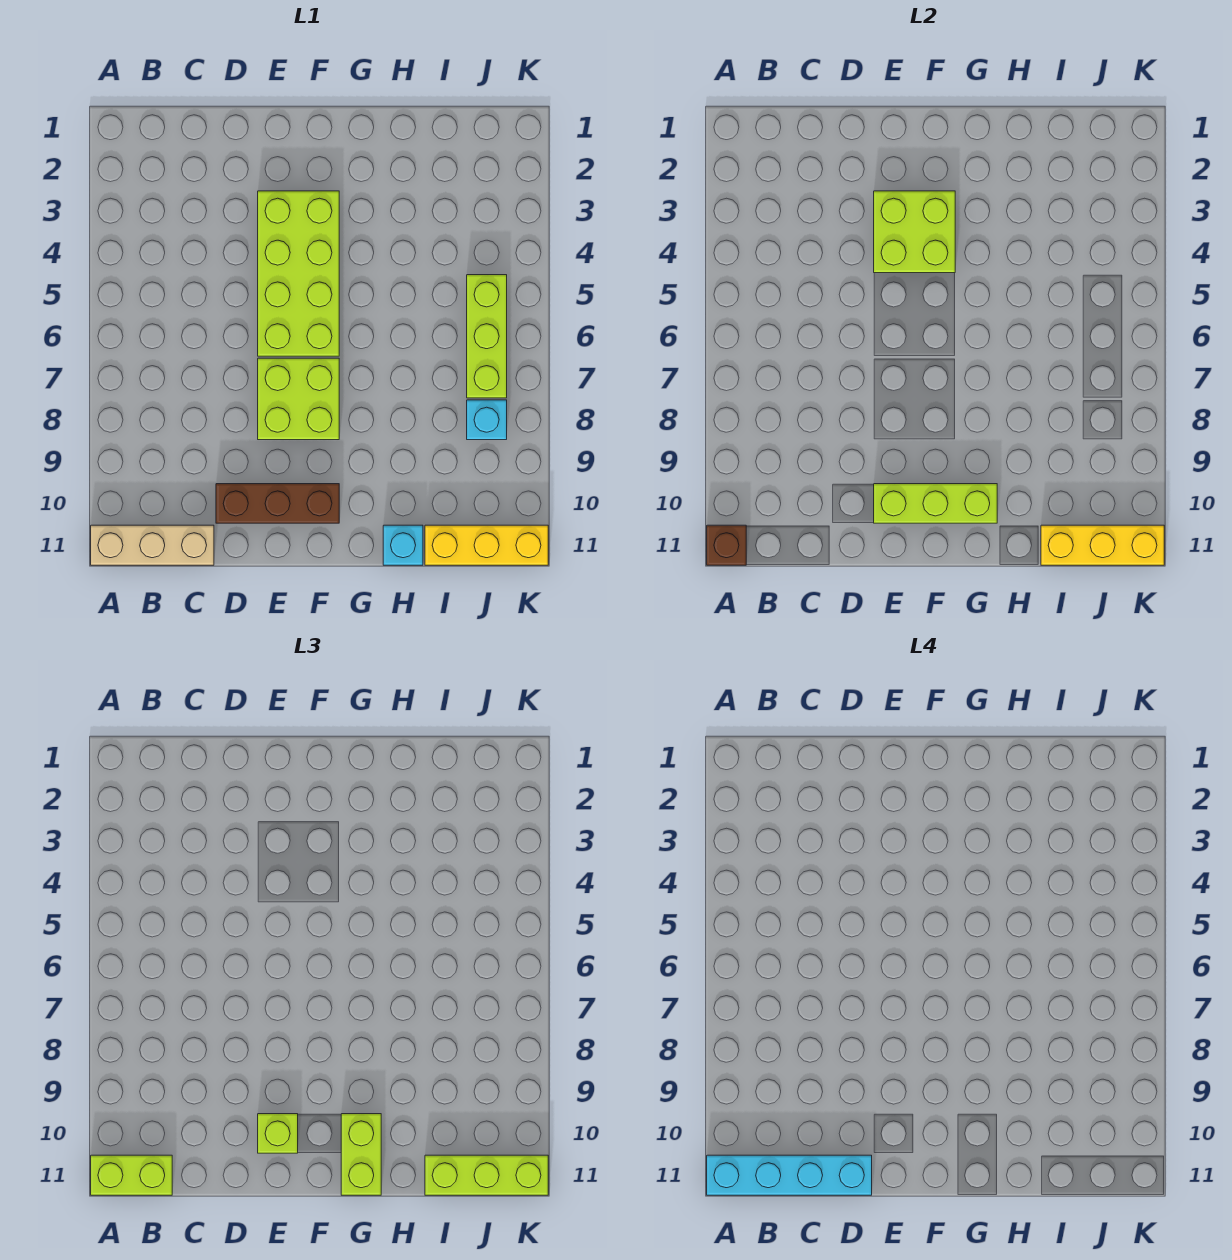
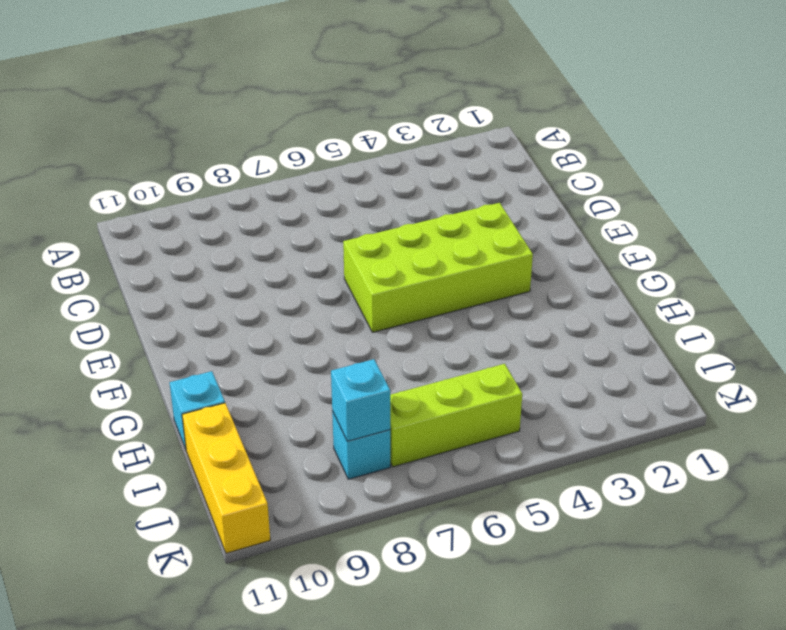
cyan 1x1 brick [331,359,390,441] -> none
none -> tan 1x3 brick [91,525,214,565]
none -> brown 1x3 brick [216,484,339,523]
none -> lime 2x2 brick [258,358,339,440]

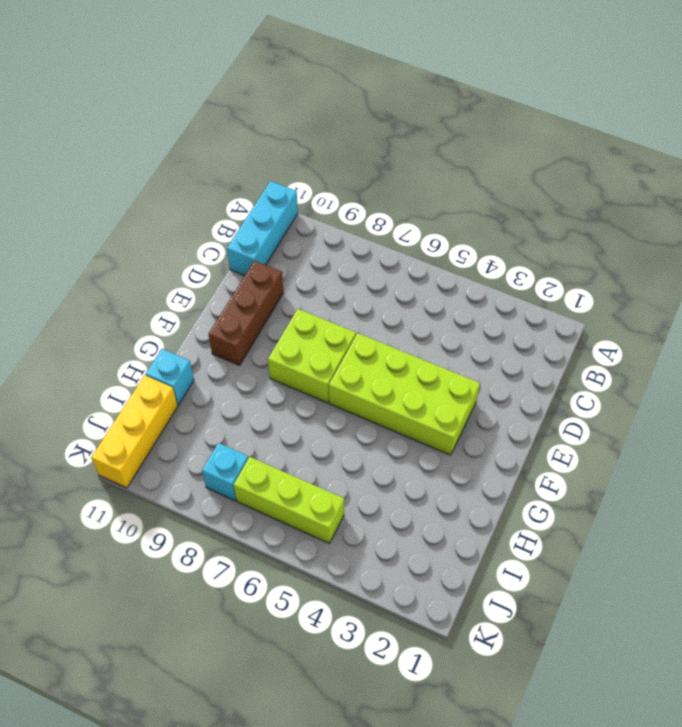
cyan 1x3 brick [227,181,298,276] -> tan 1x3 brick [91,525,214,565]
none -> brown 1x1 brick [707,525,746,565]
none -> lime 2x2 brick [874,191,955,273]
none -> lime 1x3 brick [874,484,997,523]

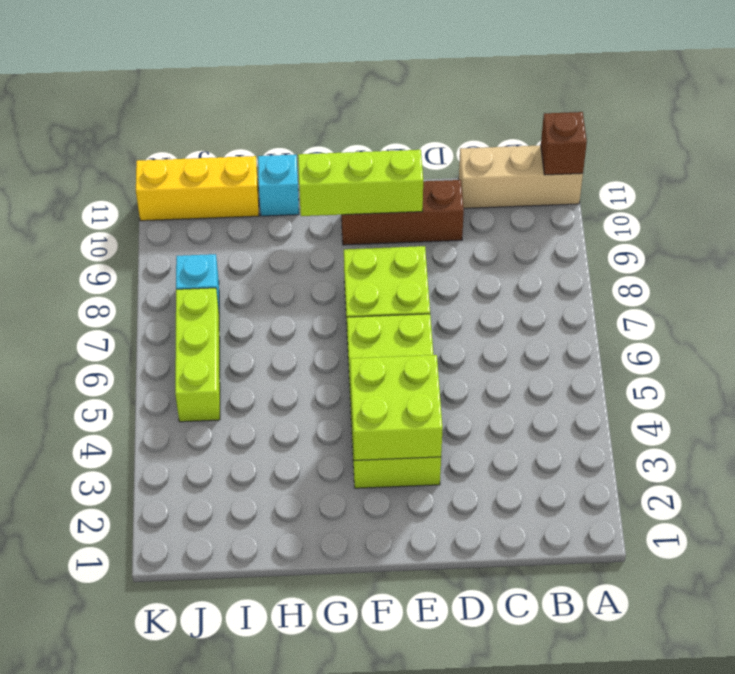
none -> yellow 1x3 brick [1041,525,1164,565]
none -> lime 1x2 brick [91,1155,172,1195]
none -> lime 1x1 brick [258,1114,298,1153]

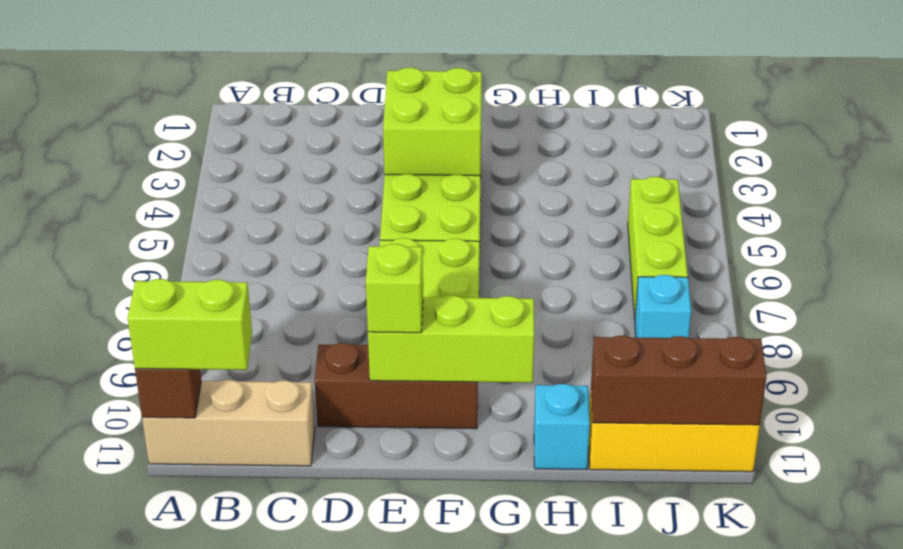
brown 1x3 brick [591,336,766,425] -> yellow 1x3 brick [1041,525,1164,565]
none -> lime 1x2 brick [341,1114,381,1195]
none -> lime 1x3 brick [425,1155,548,1195]
none -> cyan 1x4 brick [707,1155,872,1195]

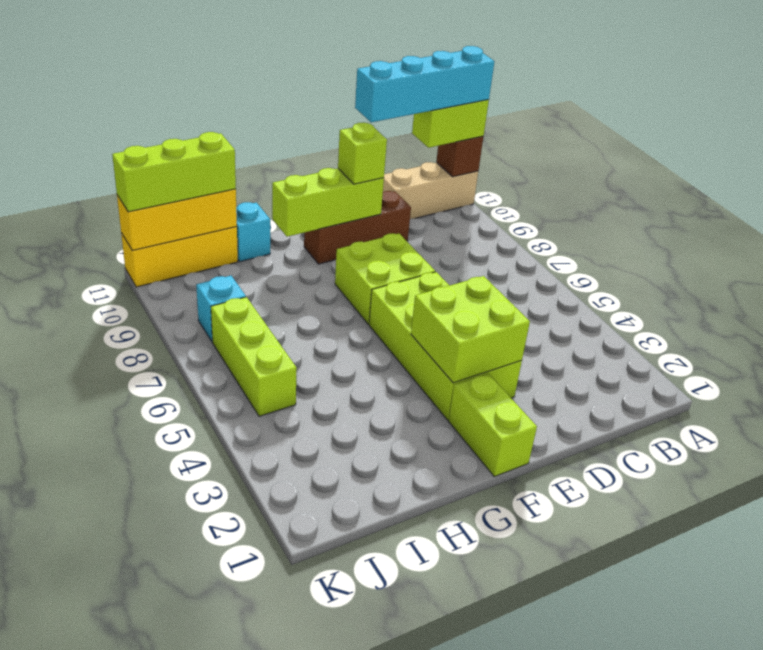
lime 1x2 brick [449,373,537,477] -> lime 1x2 brick moved to [341,1114,381,1195]

